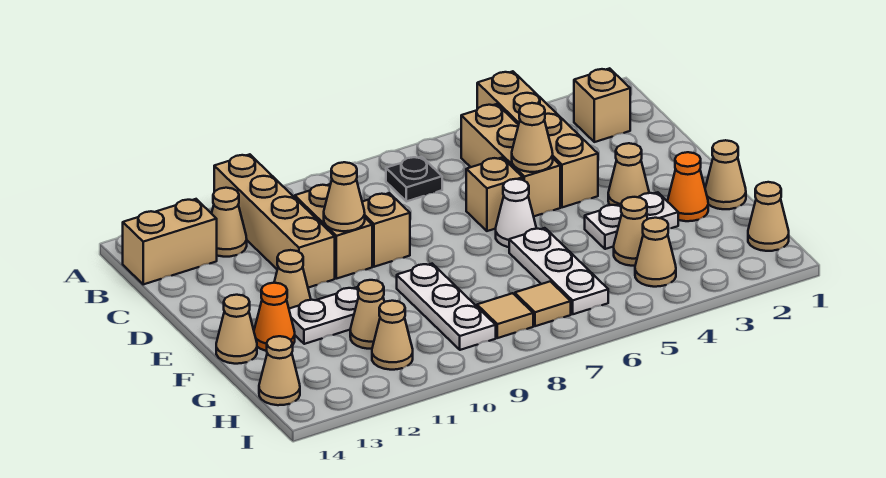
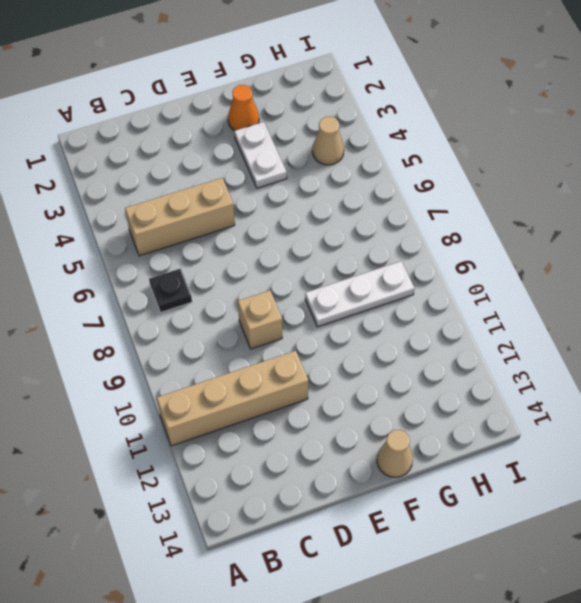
none -> tan 1x4 brick [477,71,598,207]
none -> tan 1x1 brick [574,68,630,142]
none -> tan 1x1 cone [212,188,247,257]
none -> tan 1x2 brick [123,199,217,284]

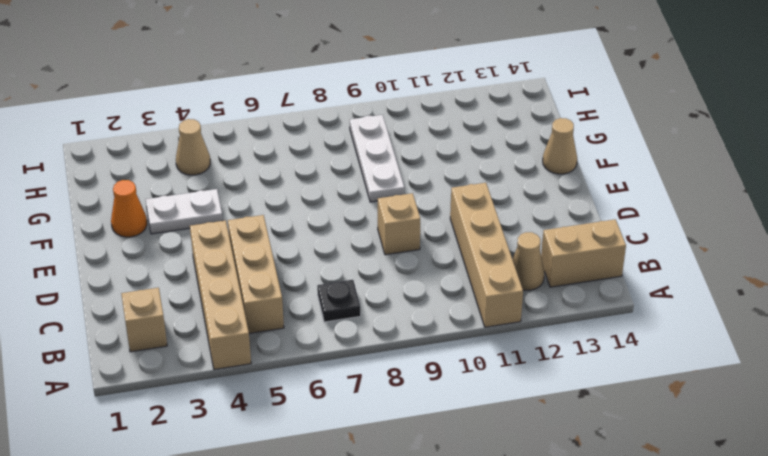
none -> tan 1x2 brick [295,184,372,279]
none -> tan 1x1 brick [466,158,523,231]
none -> tan 1x1 cone [608,143,649,205]
none -> white 1x1 cone [496,179,536,247]

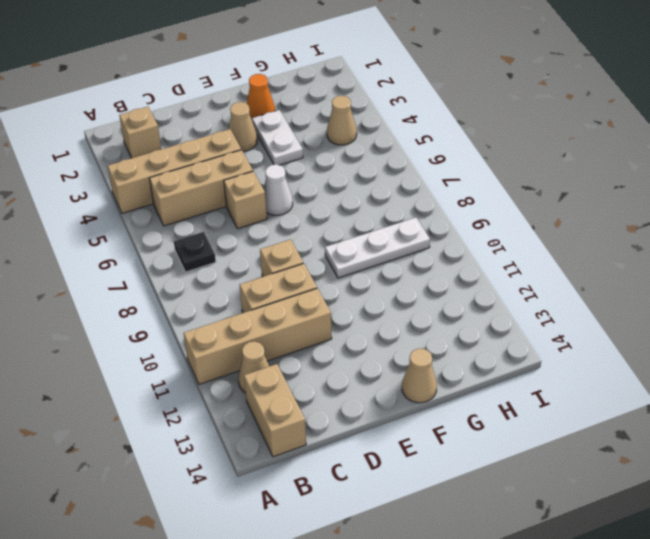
none -> tan 1x1 cone [274,250,311,308]
none -> tan 1x1 cone [705,140,746,209]
none -> white 1x3 plate [509,228,608,314]
none -> white 1x2 plate [289,287,359,344]

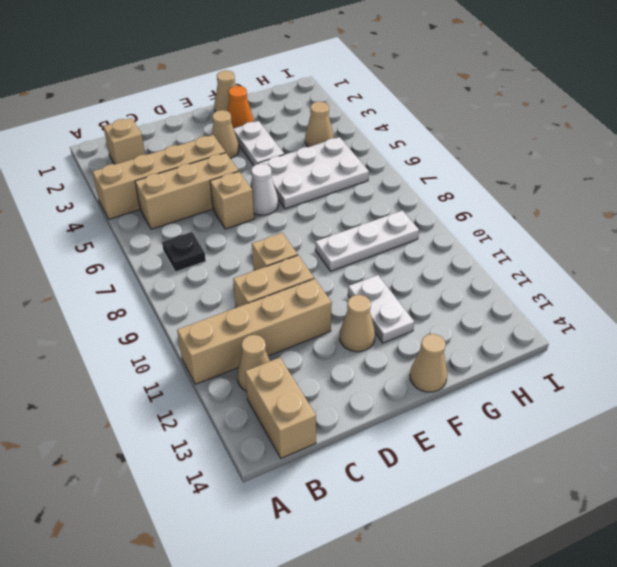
white 2x3 plate [258,137,369,209] -> white 1x3 plate [509,228,608,314]
none -> orange 1x1 cone [254,283,295,351]
none -> tan 1x1 cone [614,197,648,266]
none -> tan 1x1 cone [350,280,384,349]
none -> tan 1x1 cone [748,182,789,251]

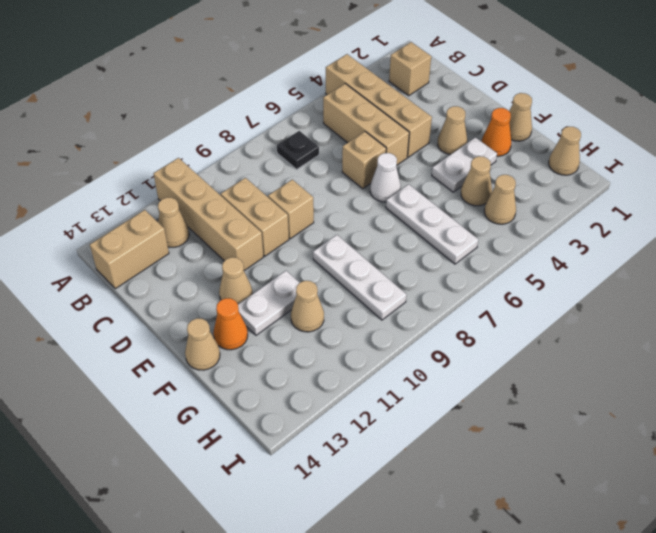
none -> tan 1x1 tile [515,281,571,326]
none -> tan 1x1 tile [477,293,533,338]
none -> tan 1x1 cone [372,301,413,370]
none -> tan 1x1 cone [259,336,300,405]

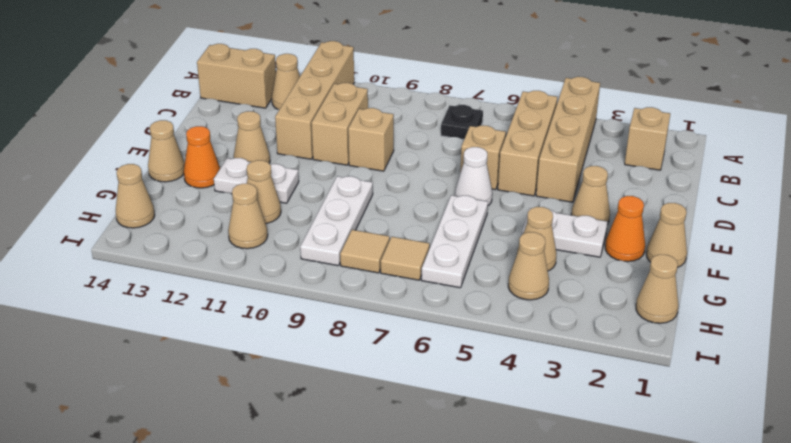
none -> tan 1x1 cone [512,103,553,172]
none -> tan 1x1 cone [324,162,365,231]

